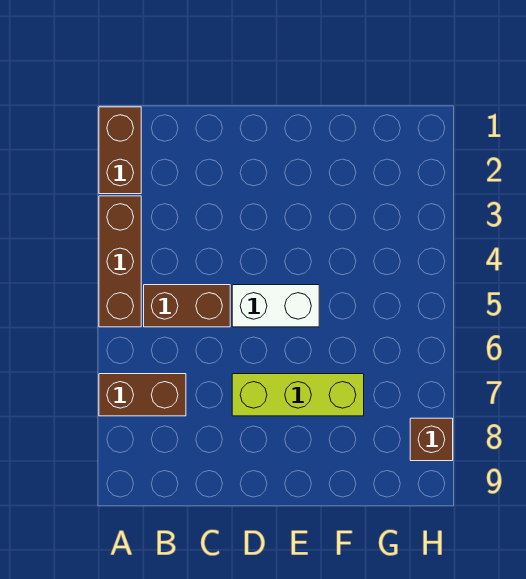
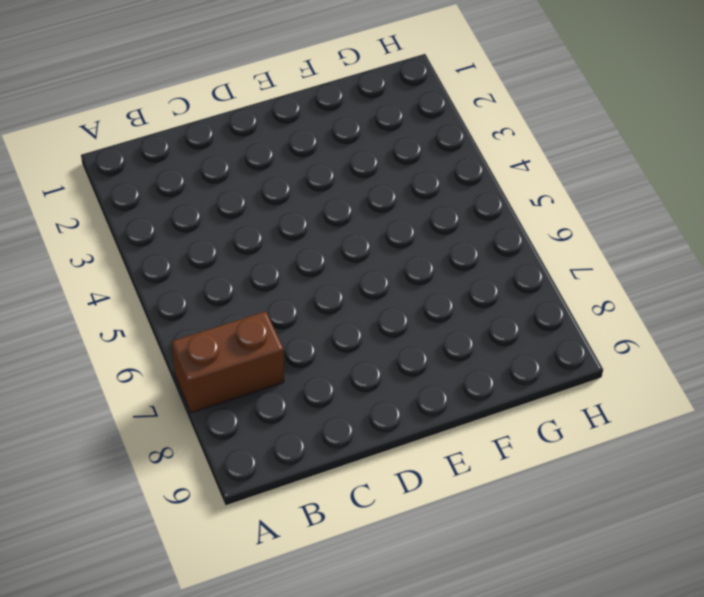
none -> brown 1x2 brick [99,107,141,194]
none -> brown 1x3 brick [99,196,141,327]

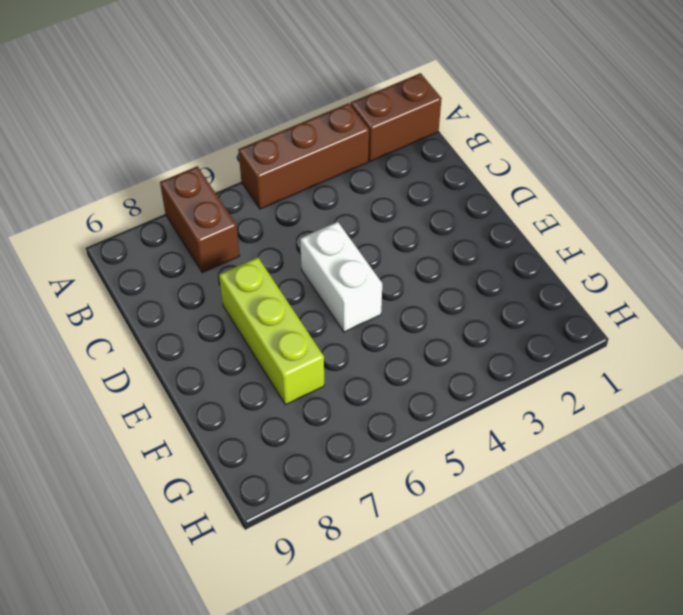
none -> brown 1x2 brick [144,285,230,327]
none -> brown 1x1 brick [410,418,453,461]

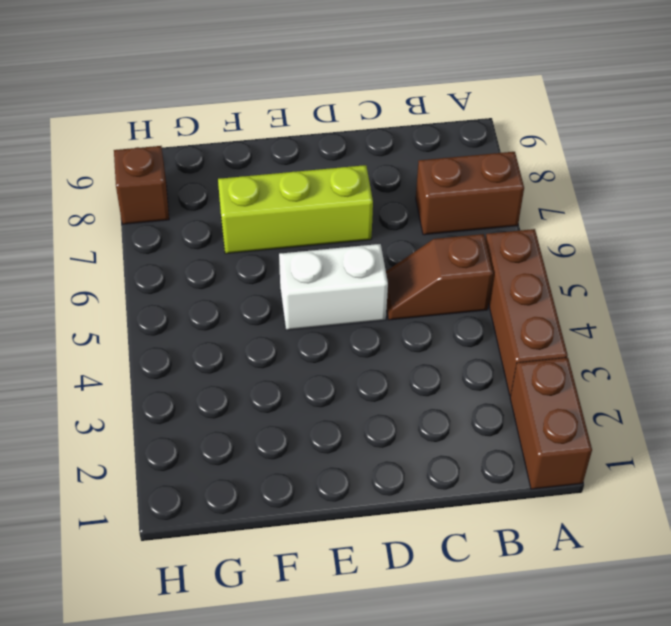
brown 1x2 slope [386,234,493,320] -> brown 1x2 brick [144,285,230,327]

